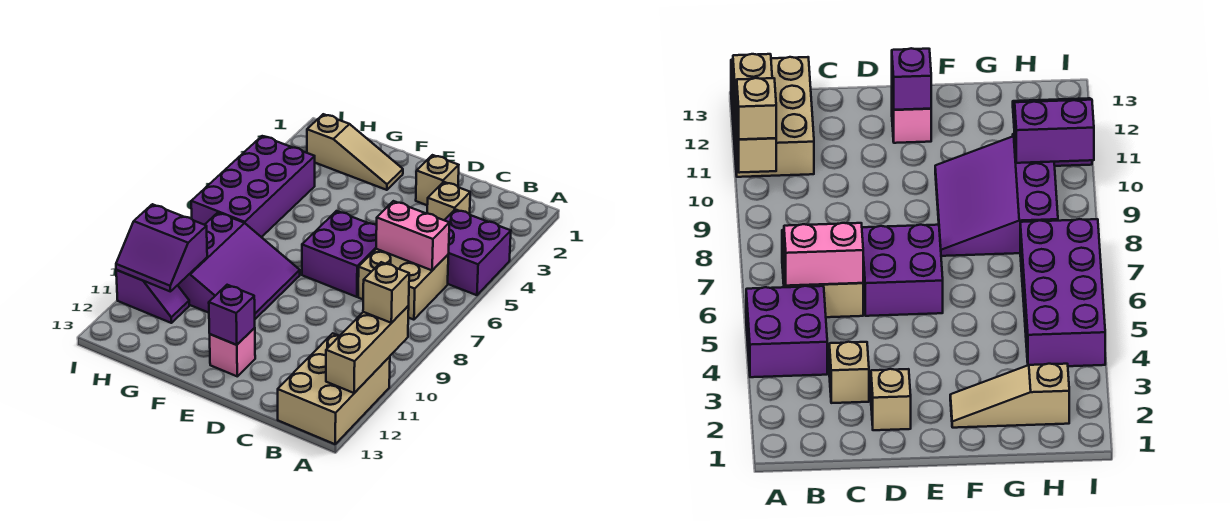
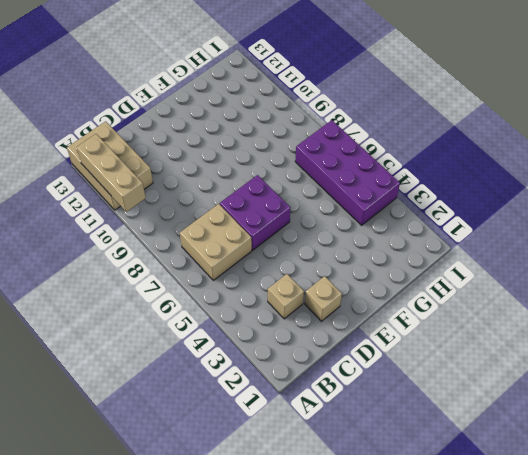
none -> purple 2x2 brick [444,209,511,295]
none -> pink 1x1 brick [210,328,255,376]
none -> tan 1x3 slope [307,114,403,190]

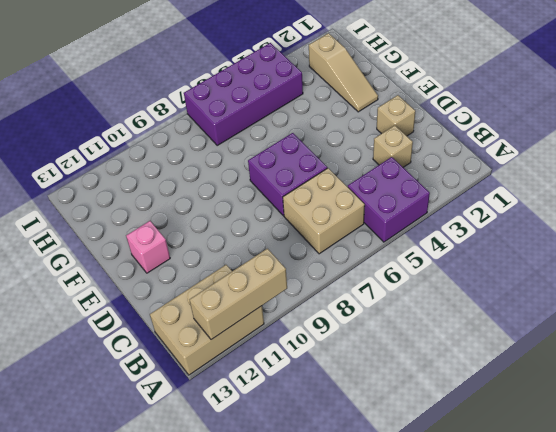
none -> purple 3x3 slope [178,213,300,319]
none -> purple 1x2 slope [116,270,189,323]
none -> pink 1x2 brick [376,201,449,270]

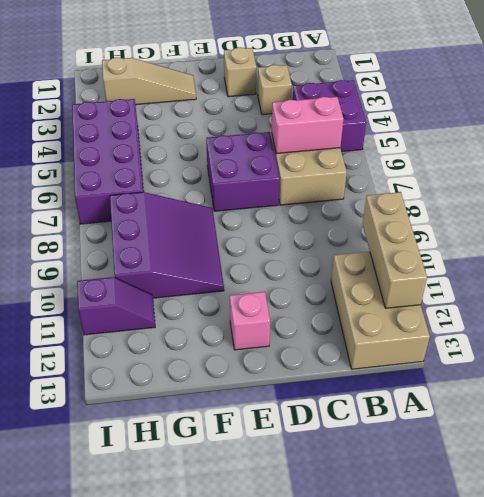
none -> purple 1x1 brick [209,285,255,345]
none -> purple 2x2 slope [116,204,207,292]
none -> tan 1x1 brick [363,262,409,323]

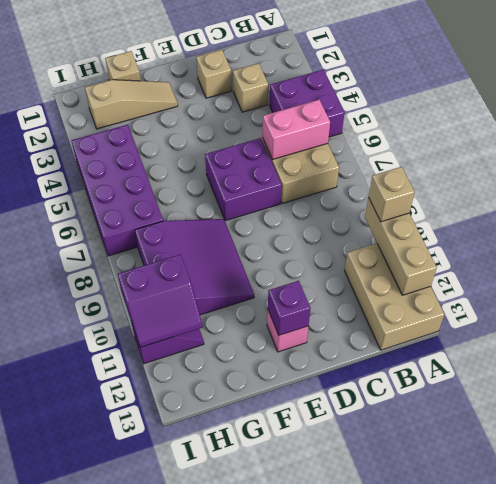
tan 1x1 brick [105,51,141,81] -> none

